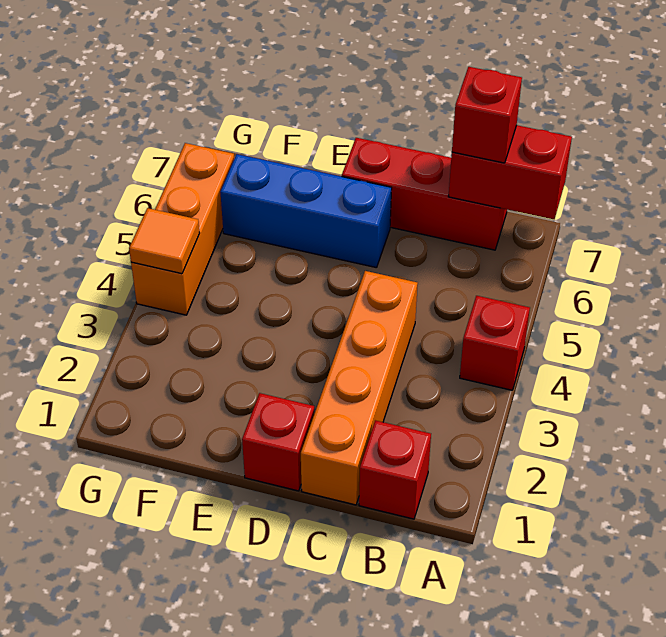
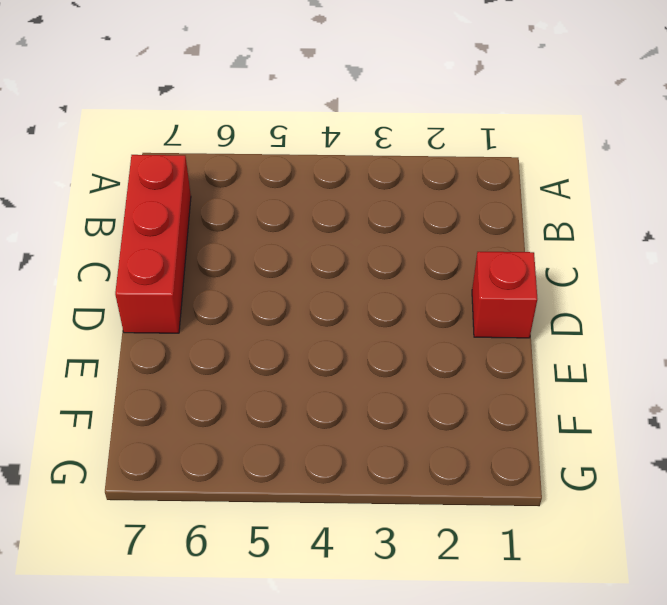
none -> red 1x1 brick [460,296,530,390]
none -> red 1x1 brick [359,420,431,519]

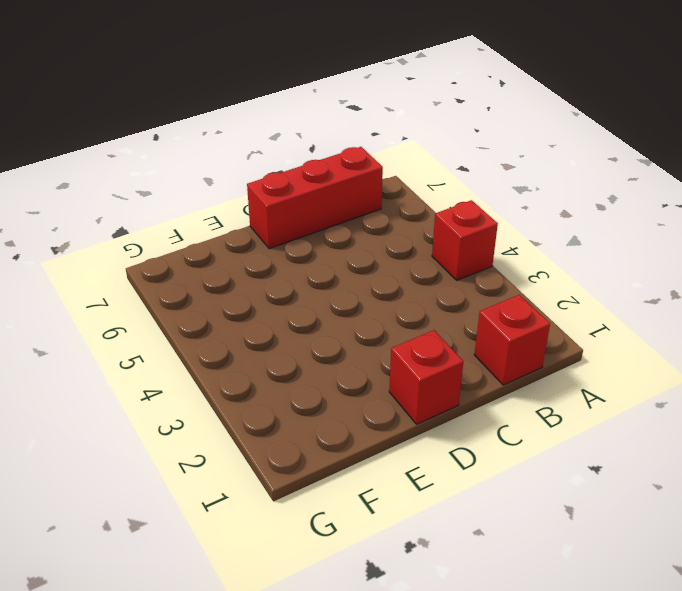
none -> orange 1x4 brick [301,271,418,505]
none -> blue 1x3 brick [220,154,392,268]

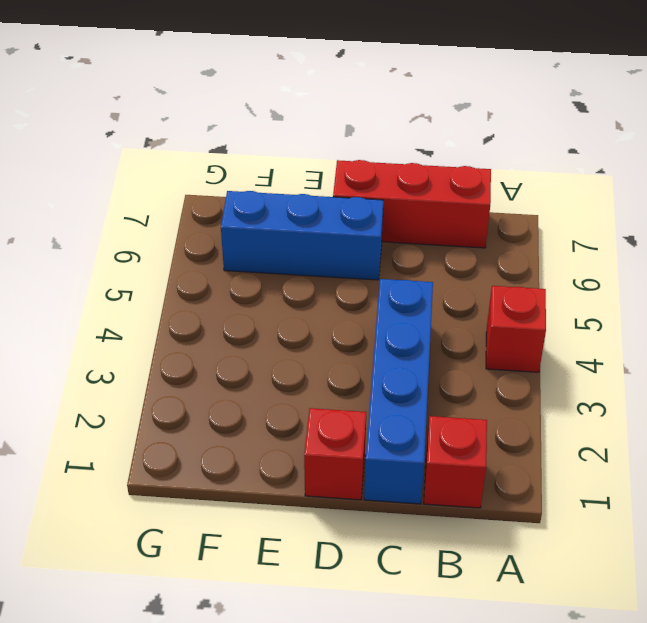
blue 1x4 brick [364,279,433,504] -> orange 1x4 brick [301,271,418,505]
none -> orange 1x3 brick [131,143,234,315]
none -> red 1x2 brick [448,125,572,219]

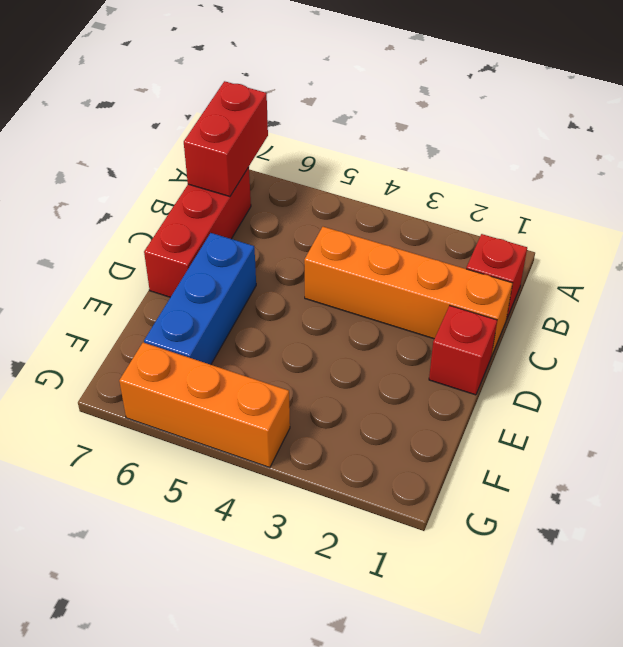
none -> red 1x1 brick [460,296,530,390]
none -> orange 1x1 tile [129,208,200,274]

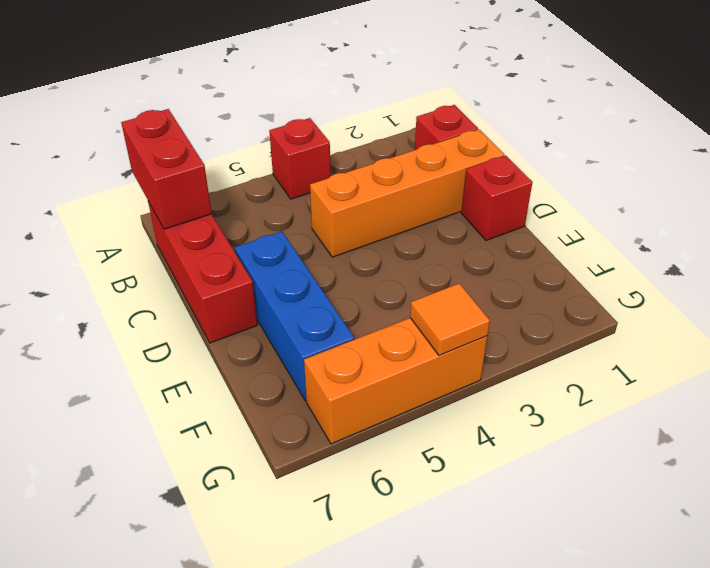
none -> red 1x1 brick [452,67,522,163]

